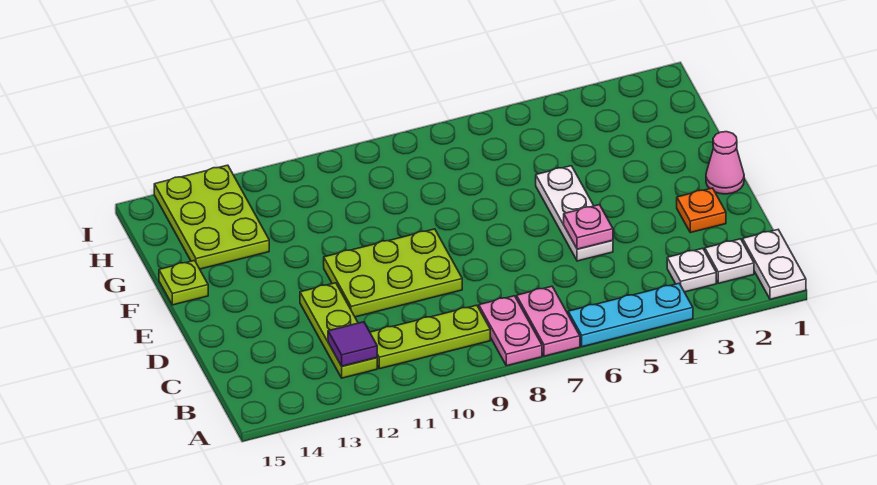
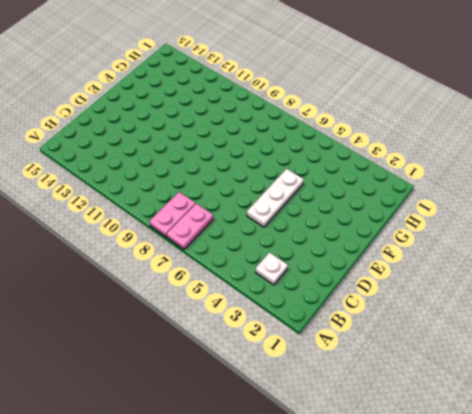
none -> white 1x2 plate [743,230,806,299]
none -> cyan 1x3 plate [568,283,693,347]
none -> white 1x1 plate [705,239,754,283]

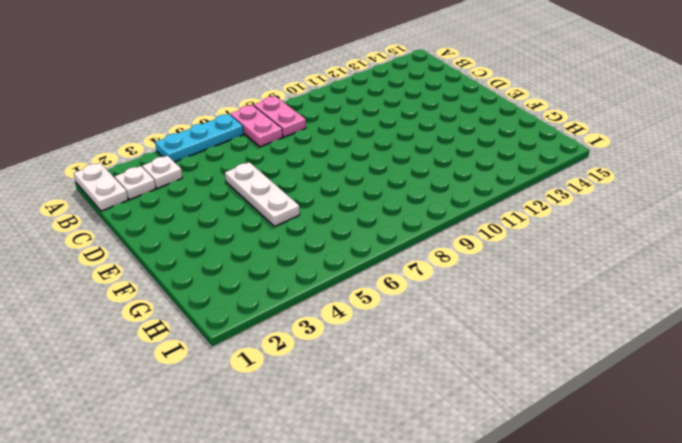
none -> lime 1x3 plate [370,305,490,369]
none -> lime 1x3 plate [300,283,377,378]
none -> orange 1x1 plate [677,188,726,233]

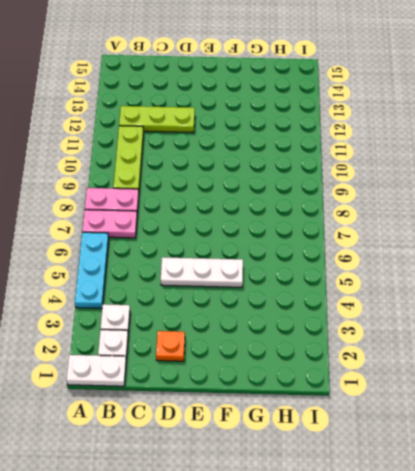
none -> lime 2x3 plate [324,229,462,317]
none -> pink 1x1 cone [706,132,744,194]
none -> lime 1x1 plate [159,260,208,305]

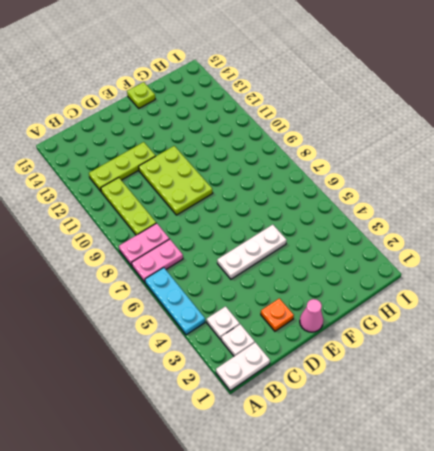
none -> lime 2x3 plate [154,165,269,269]
none -> purple 1x1 tile [328,322,377,366]
none -> pink 1x1 plate [564,205,613,249]

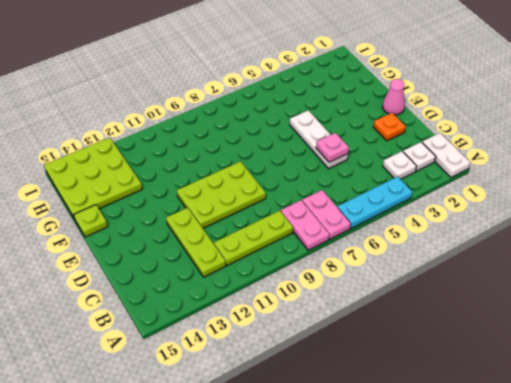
lime 3x3 plate [44,138,142,218] -> lime 2x3 plate [154,165,269,269]
none -> purple 1x1 tile [328,322,377,366]

